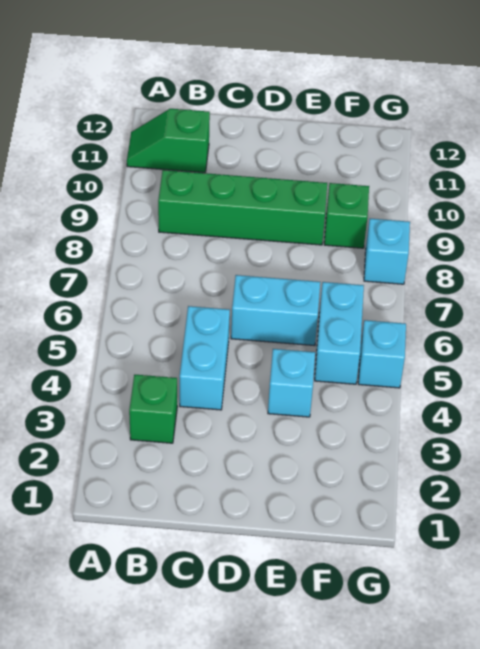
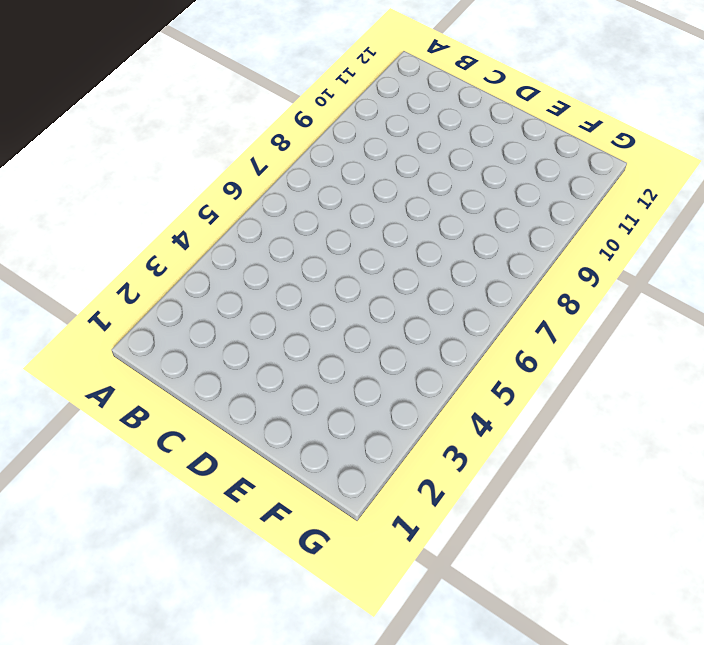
none -> green 1x2 slope [127,109,210,173]
none -> green 1x1 brick [129,375,177,443]

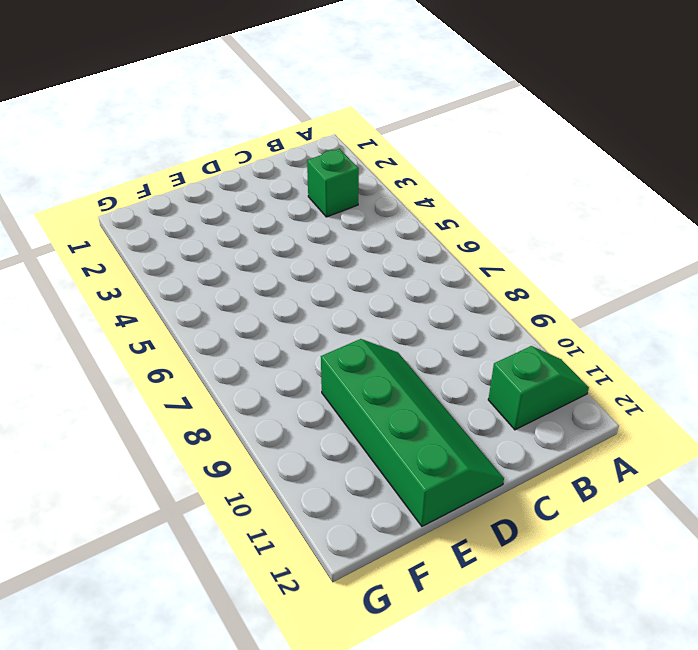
green 2x4 slope [321,339,504,526] -> green 1x4 brick [158,170,327,245]
none -> cyan 1x2 brick [180,306,230,410]
none -> cyan 1x2 brick [231,275,320,346]

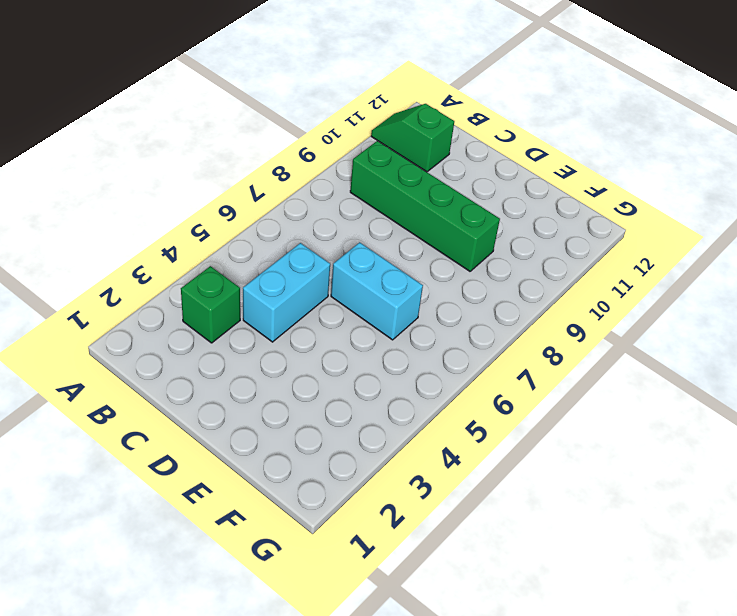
none -> cyan 1x1 brick [268,349,315,417]
none -> cyan 1x2 brick [315,282,364,384]

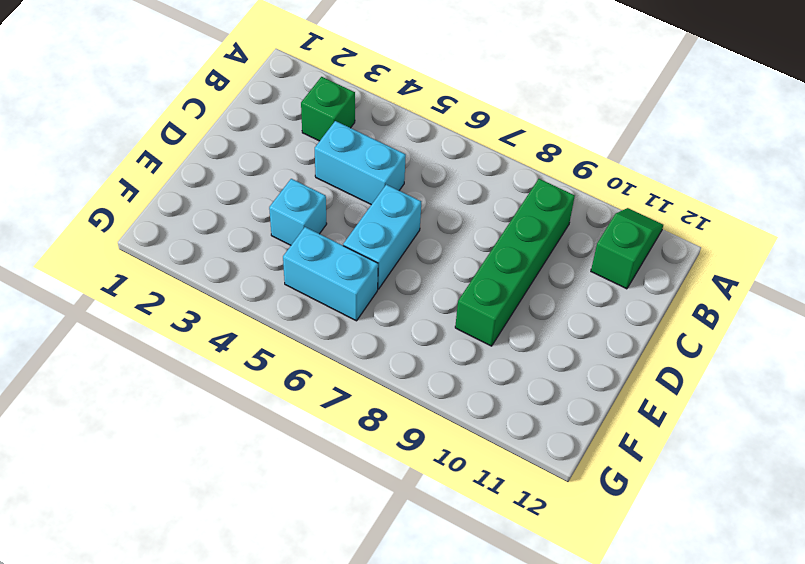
none -> green 1x1 brick [324,183,369,248]
none -> cyan 1x1 brick [358,320,406,388]

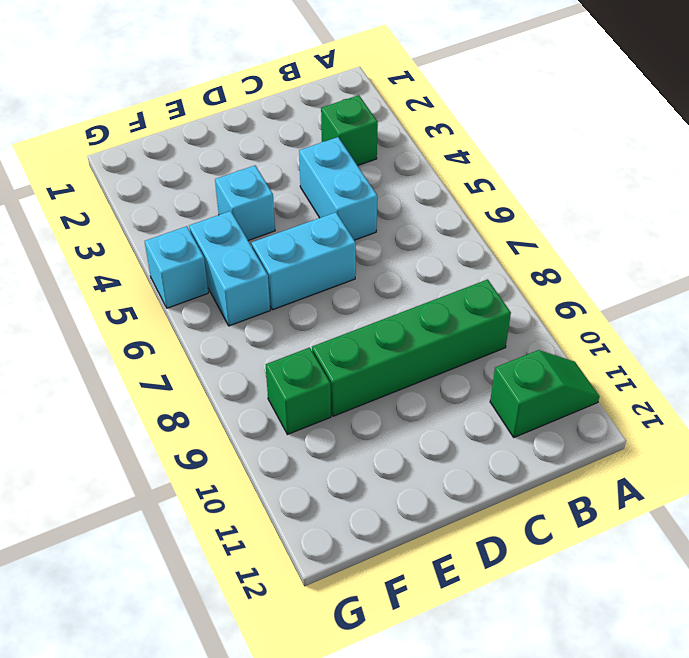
none -> cyan 1x1 brick [364,219,410,284]

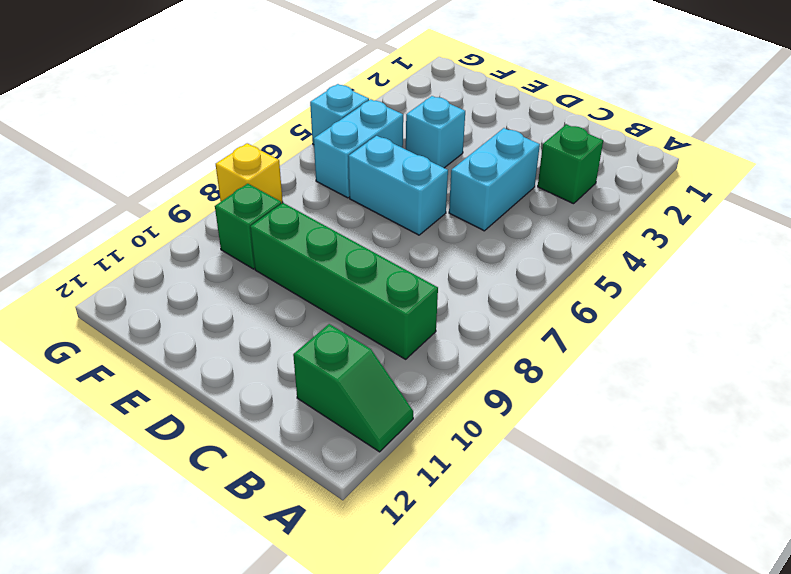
yellow 1x1 brick [216,143,283,204] -> cyan 1x1 brick [364,219,410,284]

